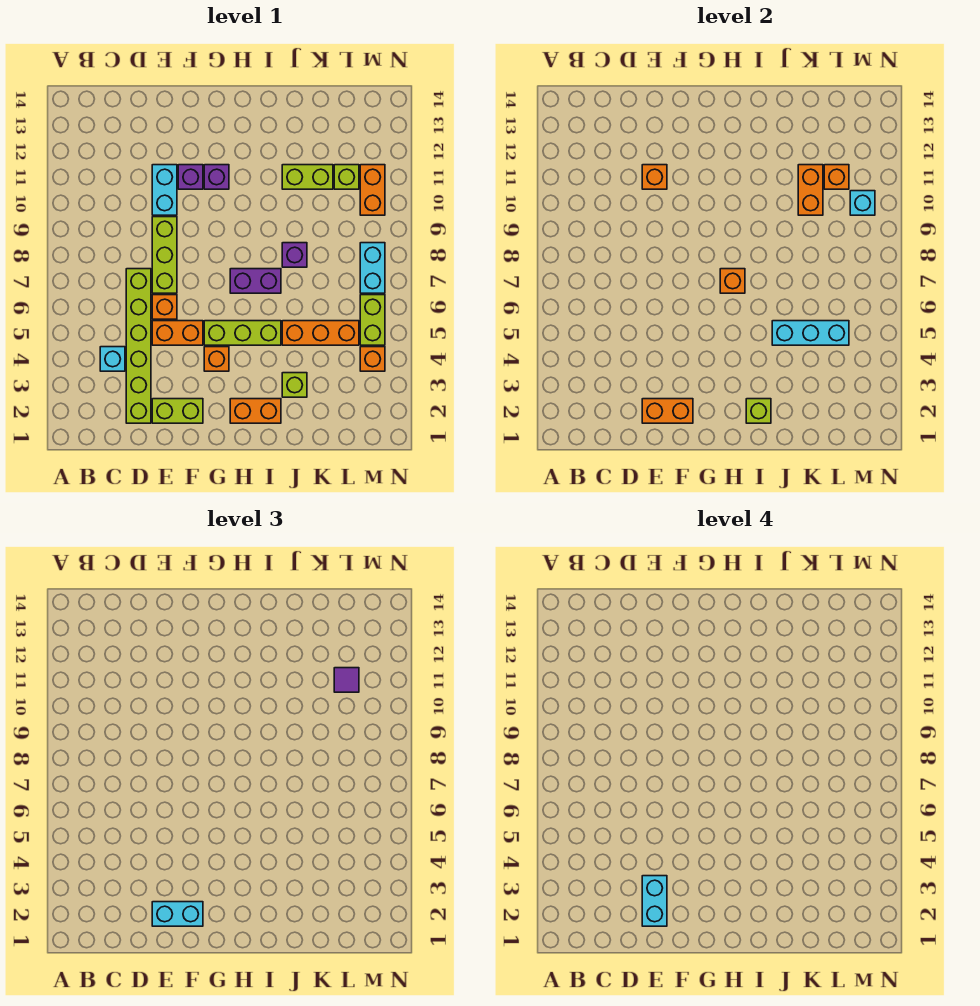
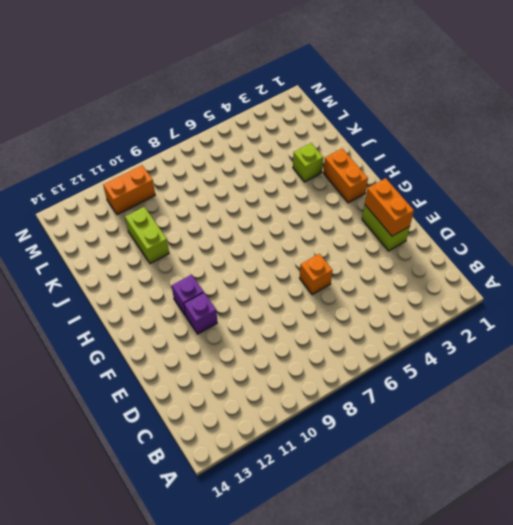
none -> cyan 1x1 brick [100,347,125,371]
none -> lime 1x6 brick [126,269,151,423]
none -> orange 1x2 brick [152,321,203,345]
none -> lime 1x3 brick [152,217,177,293]

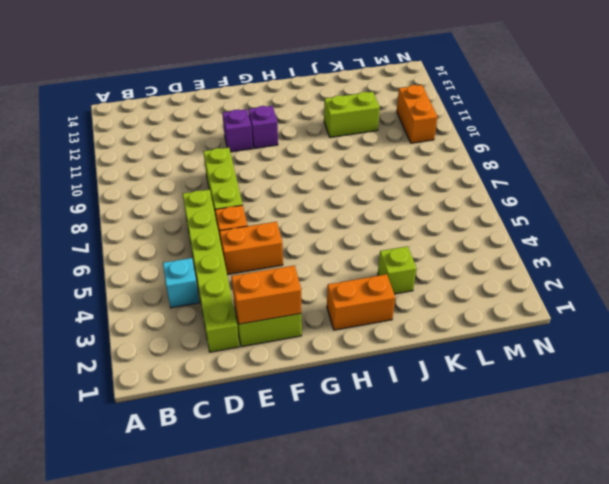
none -> cyan 1x2 brick [152,165,177,215]
none -> orange 1x1 brick [204,347,229,371]
none -> lime 1x3 brick [204,321,281,345]
none -> purple 1x2 brick [230,269,281,293]

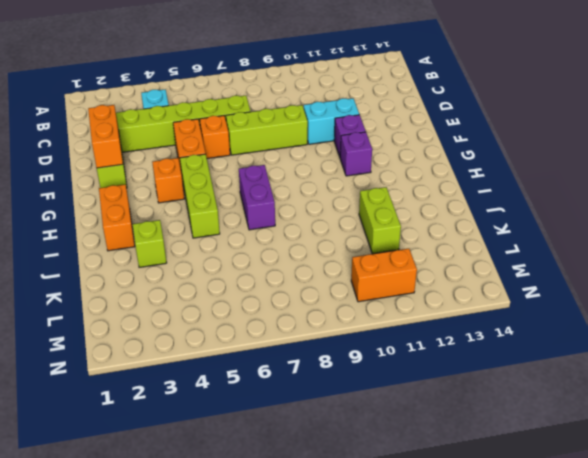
none -> orange 1x3 brick [282,321,359,345]
none -> purple 1x1 brick [282,243,307,267]
none -> lime 1x1 brick [334,165,359,189]
none -> orange 1x1 brick [360,347,385,371]

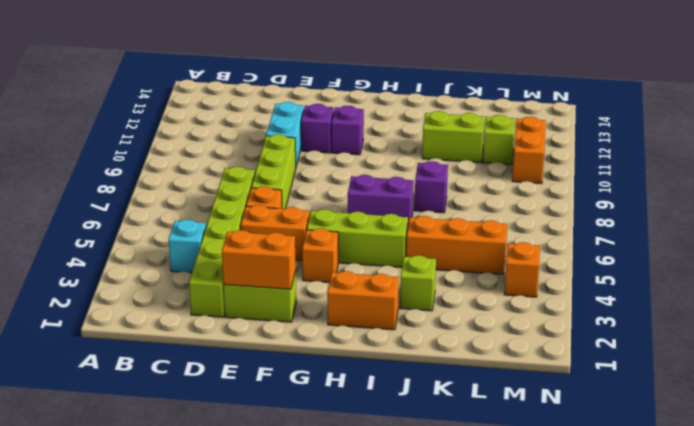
none -> lime 1x2 brick [360,295,385,345]
none -> cyan 1x2 brick [360,243,385,293]
none -> orange 1x1 brick [642,165,667,189]
none -> orange 1x1 brick [720,269,745,293]

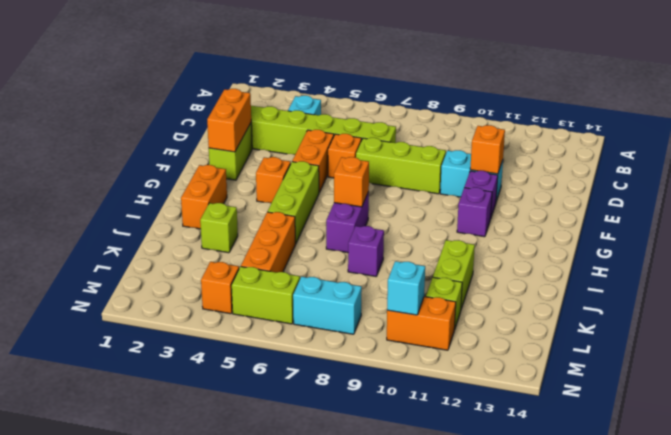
none -> lime 1x1 brick [746,399,771,423]
none -> cyan 1x3 brick [772,321,849,345]
none -> orange 1x2 brick [798,165,823,215]
none -> orange 1x1 brick [824,165,849,189]

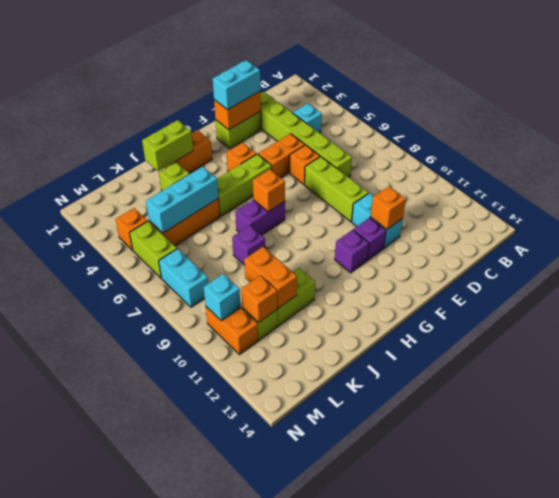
lime 1x2 brick [142,120,193,171] -> lime 1x1 brick [746,399,771,423]
none -> purple 1x1 tile [334,668,359,692]
none -> cyan 1x2 brick [642,876,667,926]

